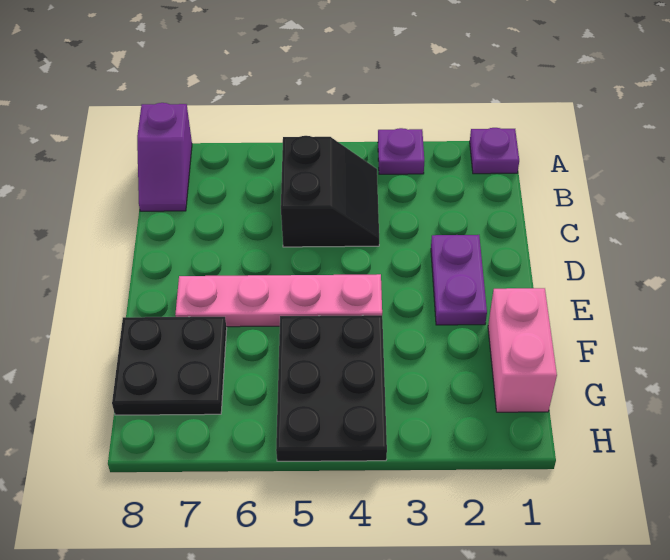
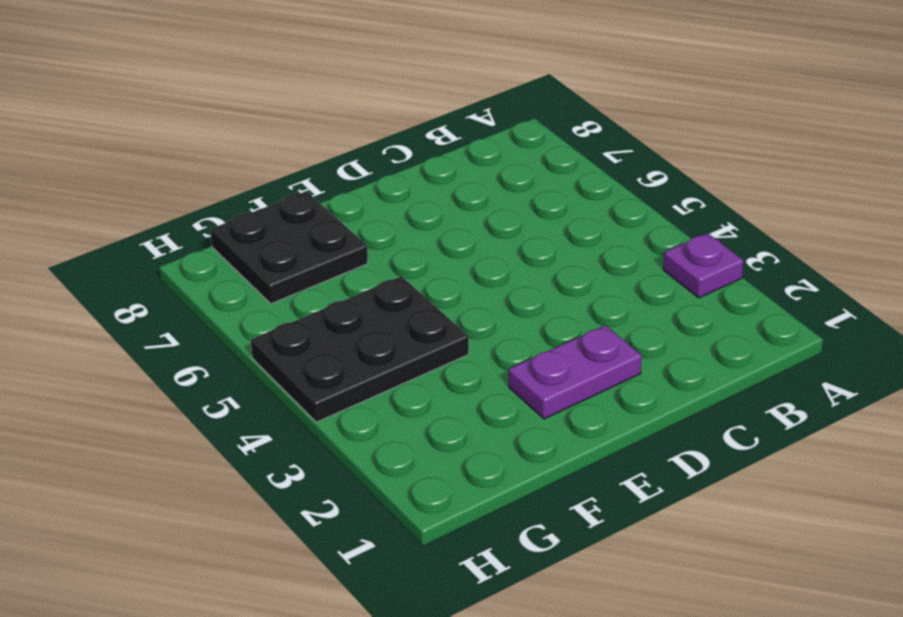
none -> purple 1x1 plate [470,128,519,174]
none -> purple 1x2 slope [137,103,192,211]

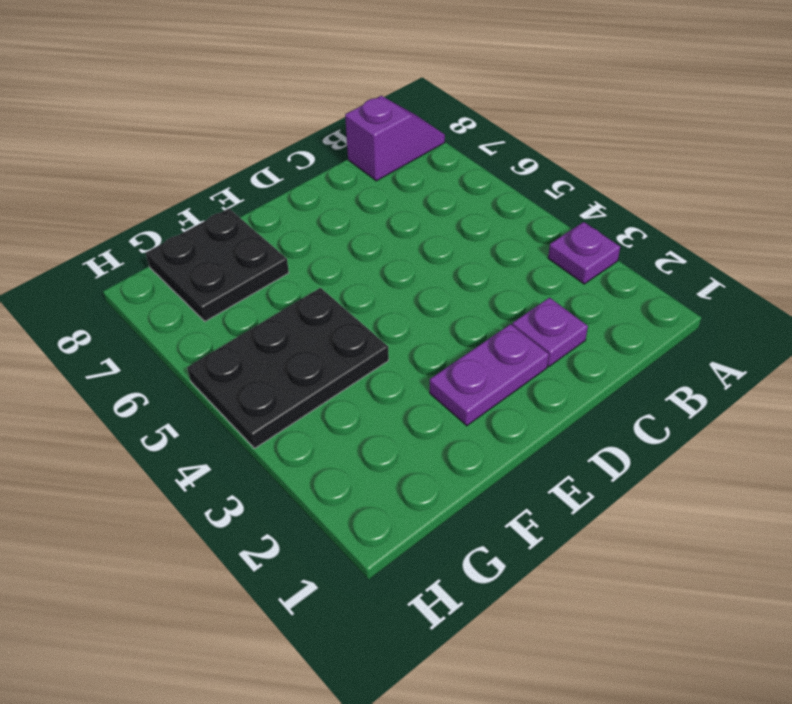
purple 1x2 slope [345,96,445,181] -> purple 1x2 slope turned to [137,103,192,211]
purple 1x1 plate [512,298,588,366] -> purple 1x1 plate moved to [470,128,519,174]
none -> black 2x2 slope [281,136,379,247]
none -> pink 1x4 plate [175,274,382,327]

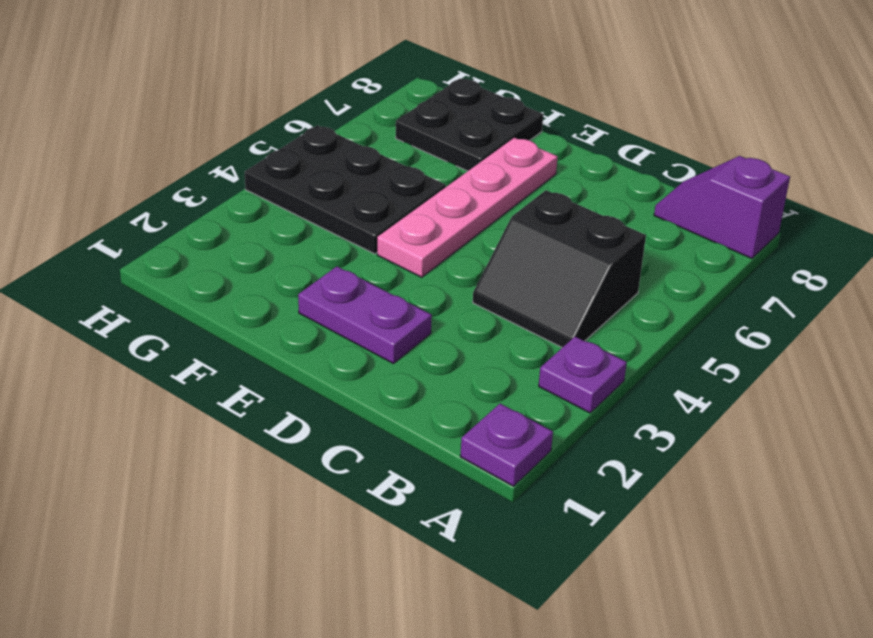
none -> pink 1x2 brick [488,288,557,412]

